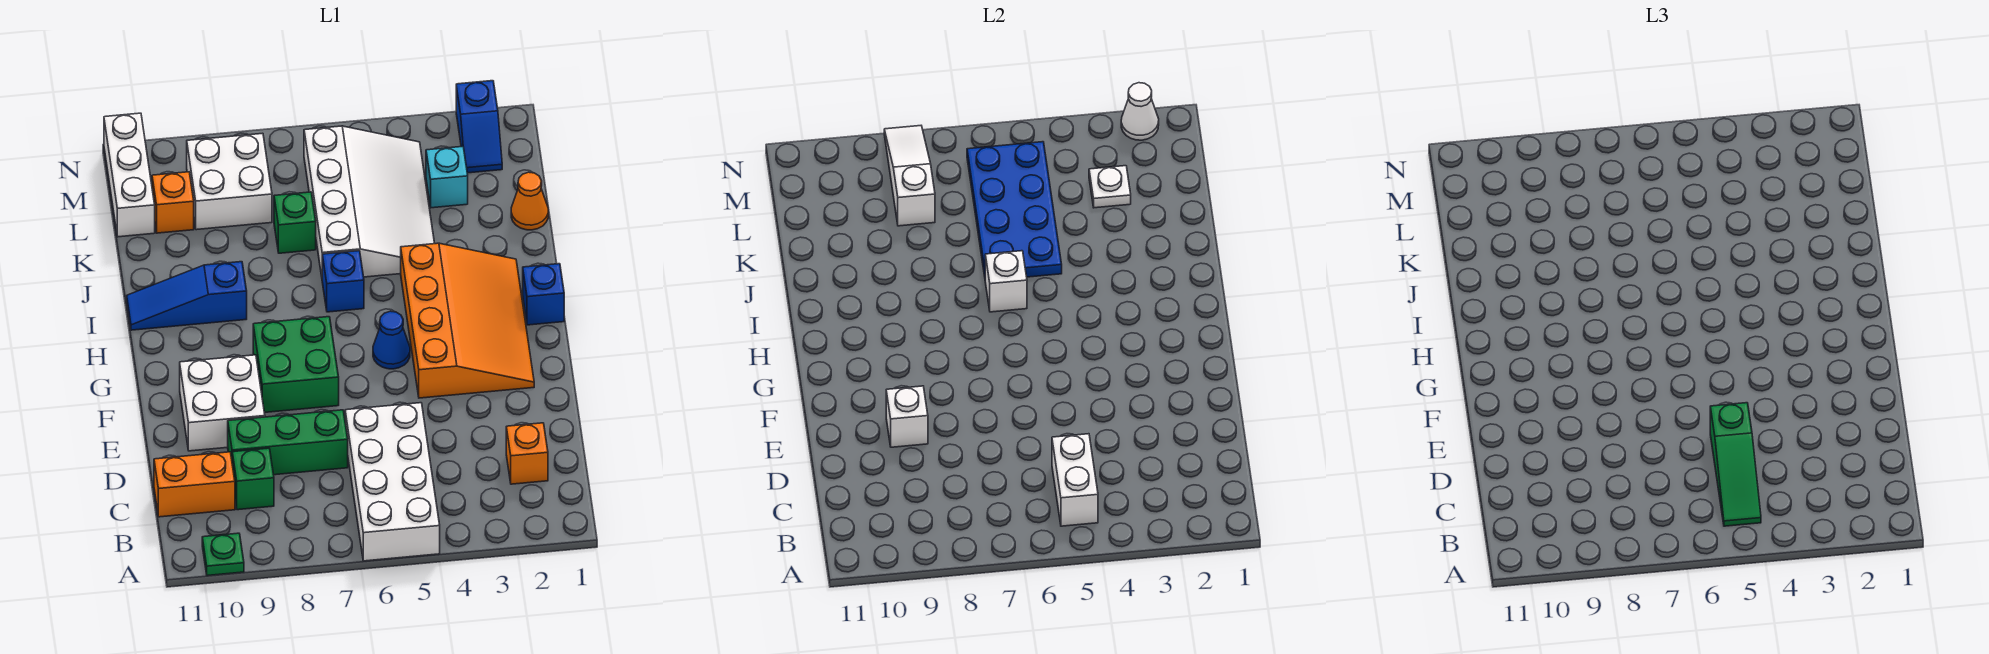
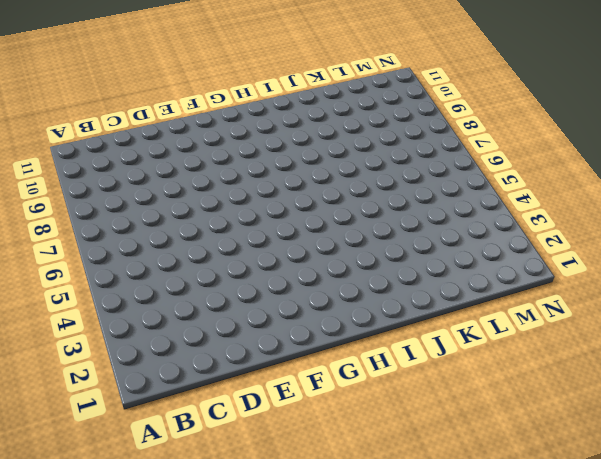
none -> white 2x4 brick [345,403,440,561]
none -> green 1x1 plate [202,533,244,576]
none -> orange 1x1 brick [506,423,548,484]

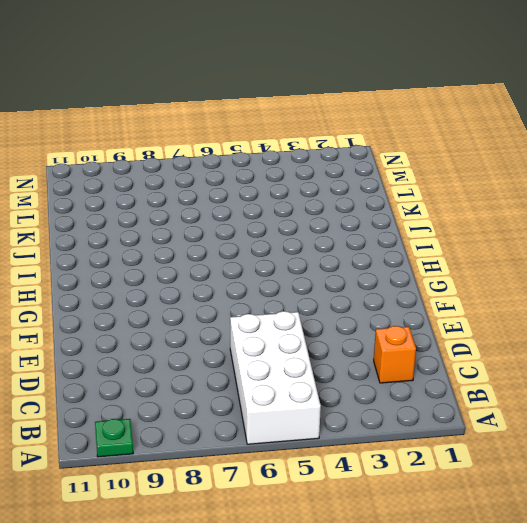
none -> green 1x1 brick [232,448,274,510]
none -> orange 1x2 brick [154,452,235,517]
none -> green 1x3 brick [228,410,348,475]

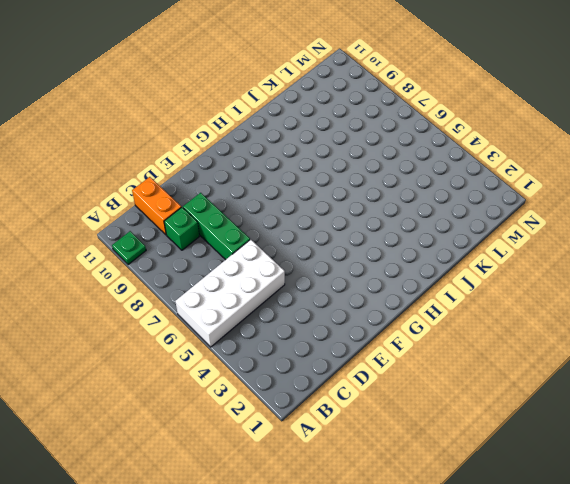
none -> orange 1x1 brick [506,423,548,484]
none -> white 2x2 brick [180,355,265,451]
none -> orange 3x4 slope [401,243,534,398]

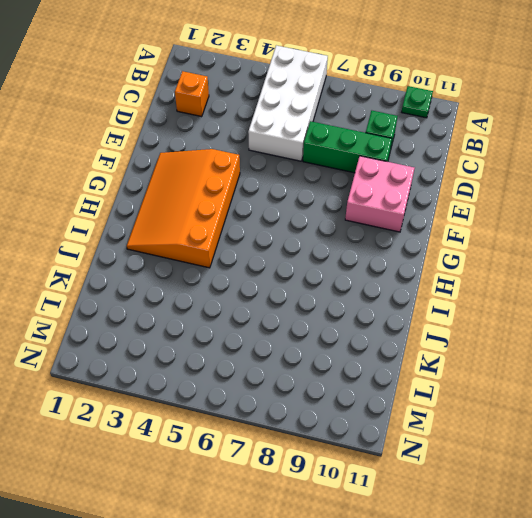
pink 2x2 brick [345,156,415,232] -> white 2x2 brick [180,355,265,451]
none -> orange 1x2 brick [154,452,235,517]
none -> green 2x2 brick [253,317,339,413]
none -> blue 1x1 cone [373,311,410,369]

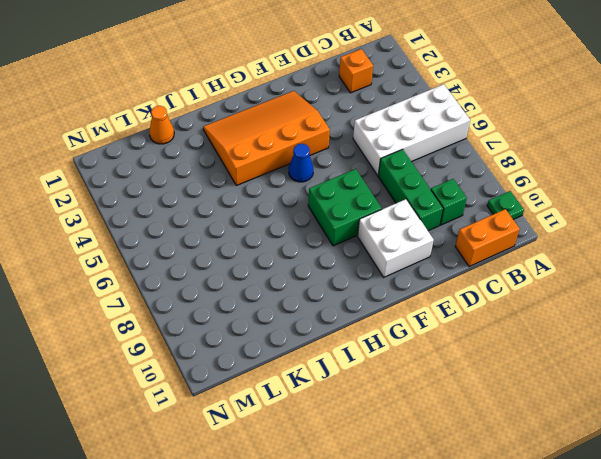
orange 1x2 brick [455,209,520,267] -> orange 1x2 brick turned to [154,452,235,517]
none -> blue 1x1 brick [523,264,564,325]
none -> blue 1x1 brick [322,251,364,312]
none -> blue 1x3 slope [127,262,247,330]

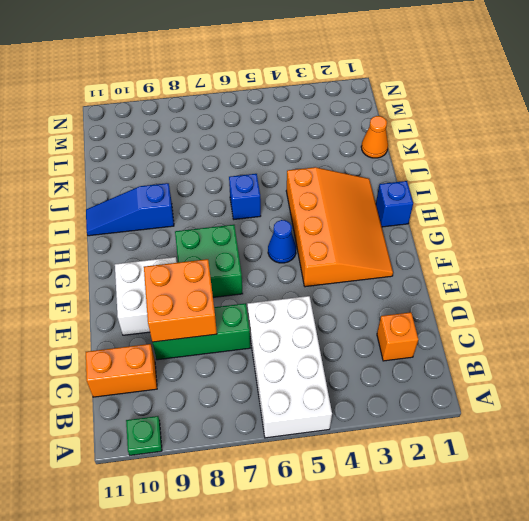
orange 2x2 brick [144,259,217,342] -> white 1x1 brick [886,386,928,447]
none -> green 1x1 brick [232,448,274,510]
none -> white 3x4 slope [304,126,435,277]
none -> green 1x1 brick [274,192,316,253]

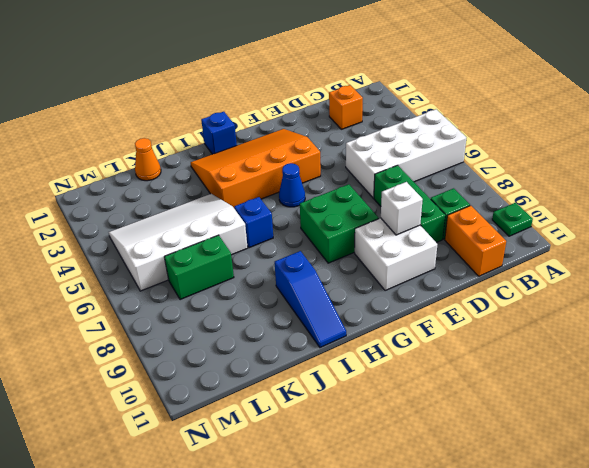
green 1x2 brick [164,235,234,300] -> green 1x1 brick [274,192,316,253]
none -> cyan 1x1 brick [426,146,468,208]
none -> white 2x2 brick [187,133,272,230]
none -> orange 1x1 brick [152,172,194,233]

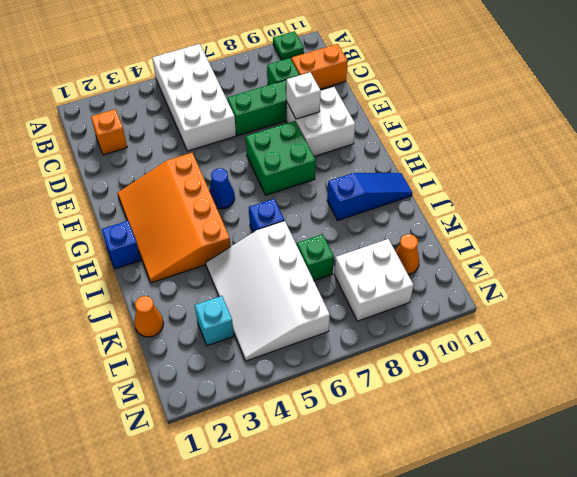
orange 1x1 cone [395,234,419,275] -> orange 1x1 brick [152,172,194,233]
none -> white 1x3 brick [104,113,155,237]
none -> blue 1x2 slope [456,81,502,173]
none -> white 1x2 brick [1052,434,1098,526]

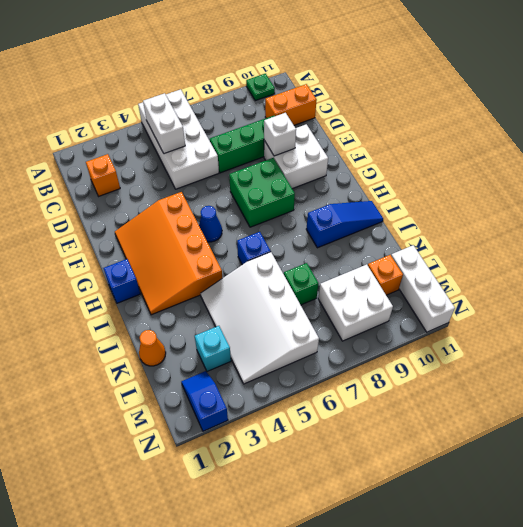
none -> green 1x1 brick [232,448,274,510]
none -> white 1x1 brick [985,251,1027,312]
none -> blue 2x4 plate [967,142,1062,277]

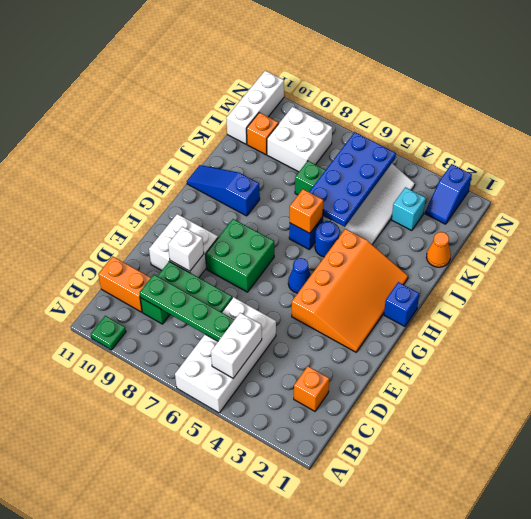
green 1x4 plate [140,275,234,341] -> none
blue 1x1 round brick [315,221,340,257] -> none
orange 1x1 brick [290,189,323,233] -> white 1x1 brick [985,251,1027,312]
none -> white 1x1 plate [1089,166,1131,208]
none -> white 1x3 slope [884,126,935,226]
none -> white 1x1 cone [1121,83,1159,140]

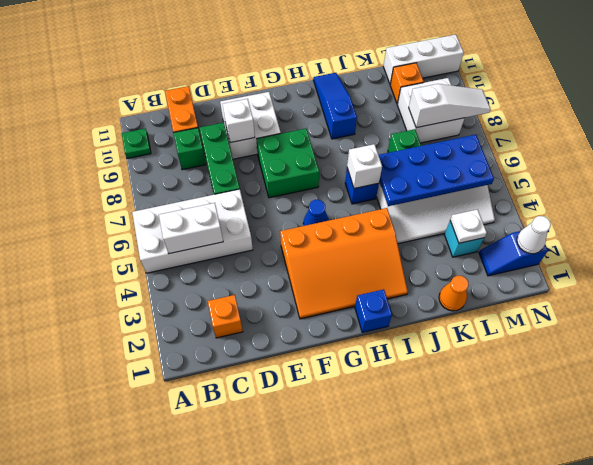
none -> green 1x3 slope [1710,403,1761,526]

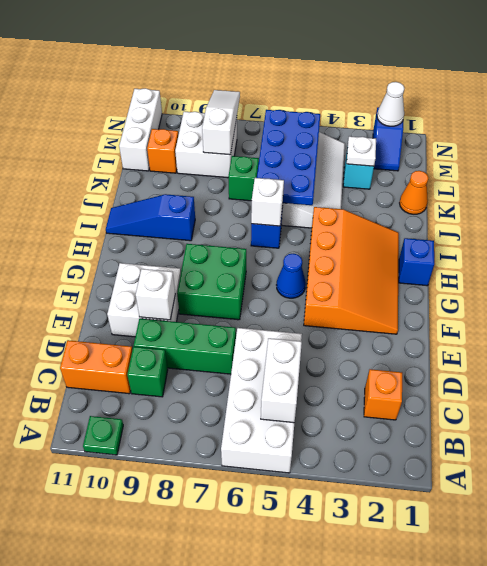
none -> green 1x3 slope [1710,403,1761,526]

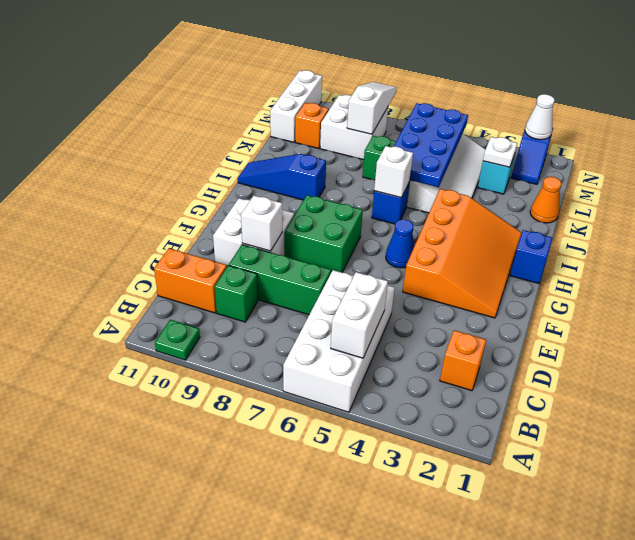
none -> green 1x3 slope [1710,403,1761,526]

